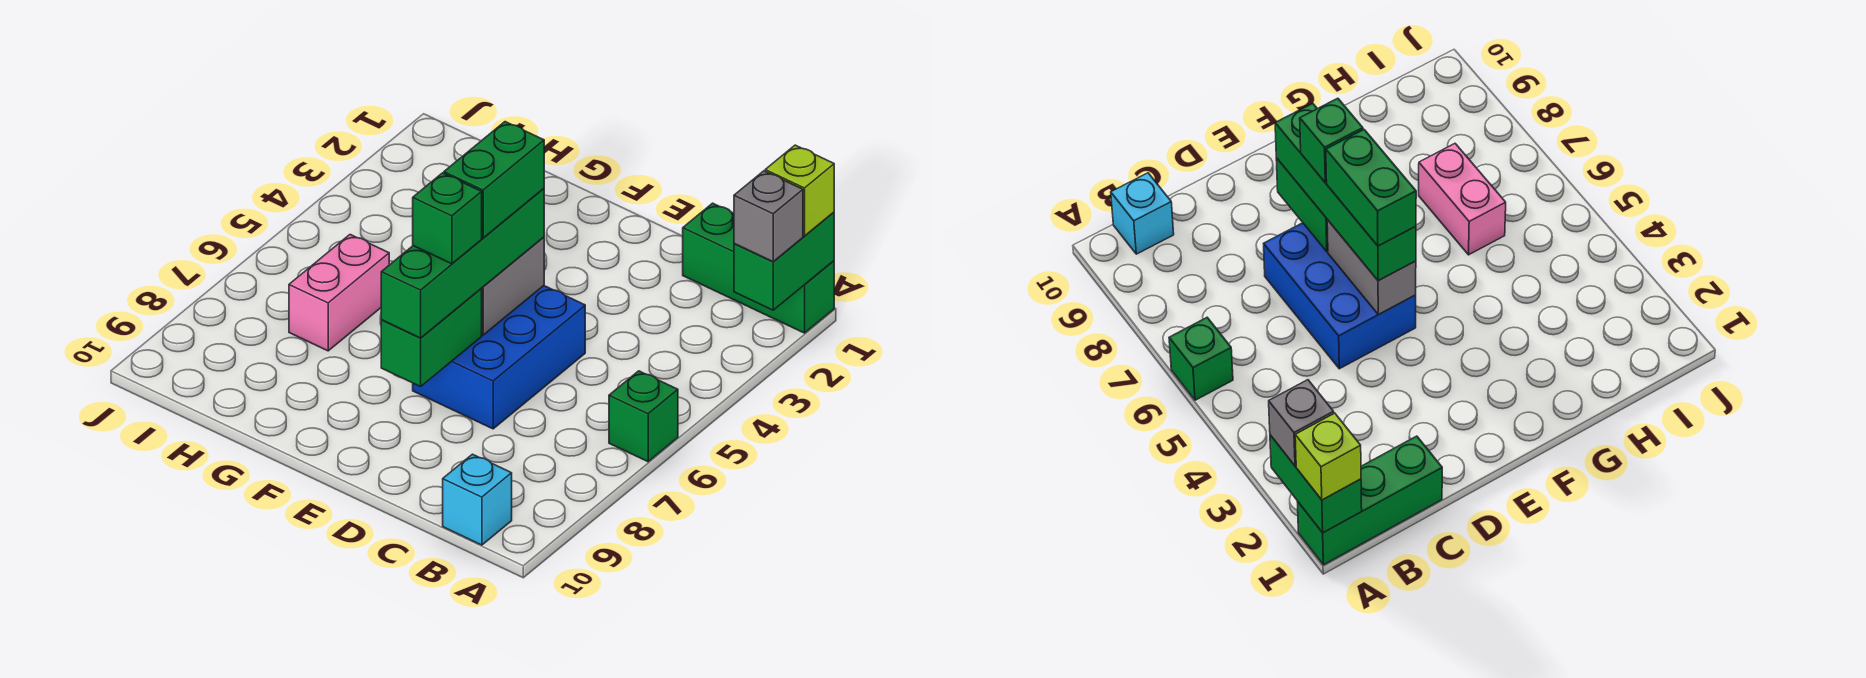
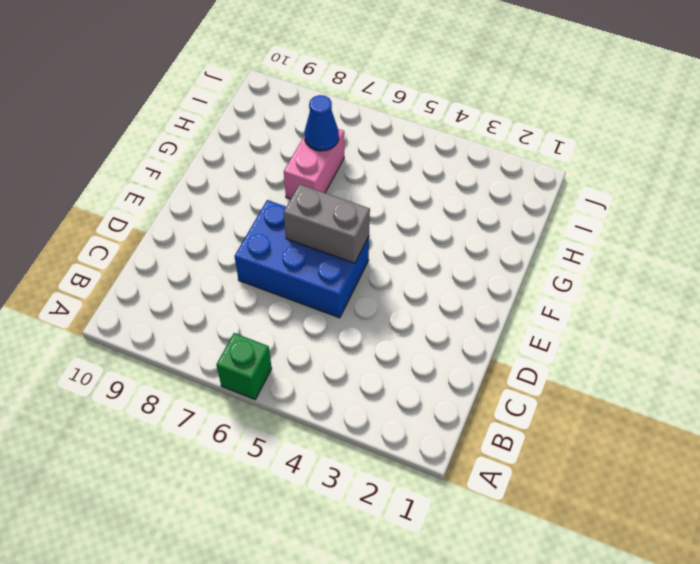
pink 1x2 brick [284,129,344,199] -> pink 1x2 brick turned to [289,235,389,351]
blue 1x1 cone [304,95,339,151] -> none
none -> green 1x3 brick [683,203,834,333]
none -> cyan 1x1 brick [443,454,512,545]
none -> green 1x2 brick [734,212,834,310]

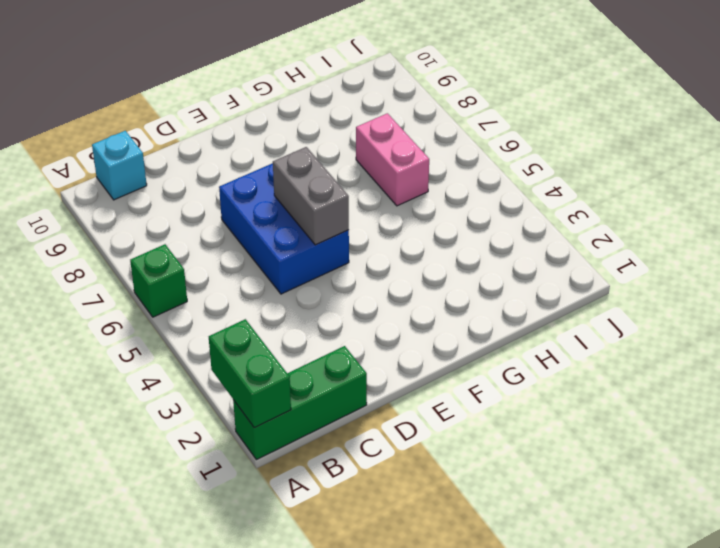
none -> green 1x2 brick [381,288,482,387]
none -> lime 1x1 brick [765,145,834,236]
none -> grey 1x1 brick [734,171,803,262]

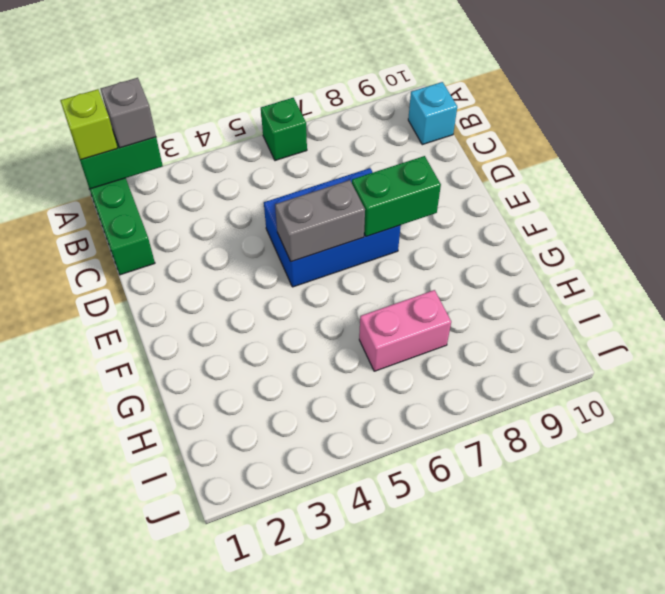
none -> green 1x4 brick [381,189,544,338]
none -> green 1x2 brick [444,122,544,238]
none -> green 1x1 brick [413,173,482,264]

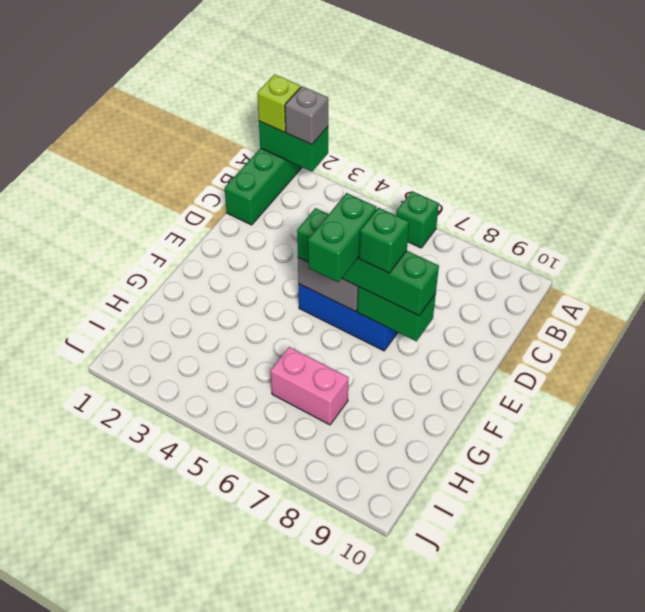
green 1x2 brick [308,193,377,282] -> green 1x2 brick turned to [444,122,544,238]
none -> cyan 1x1 brick [443,454,512,545]

